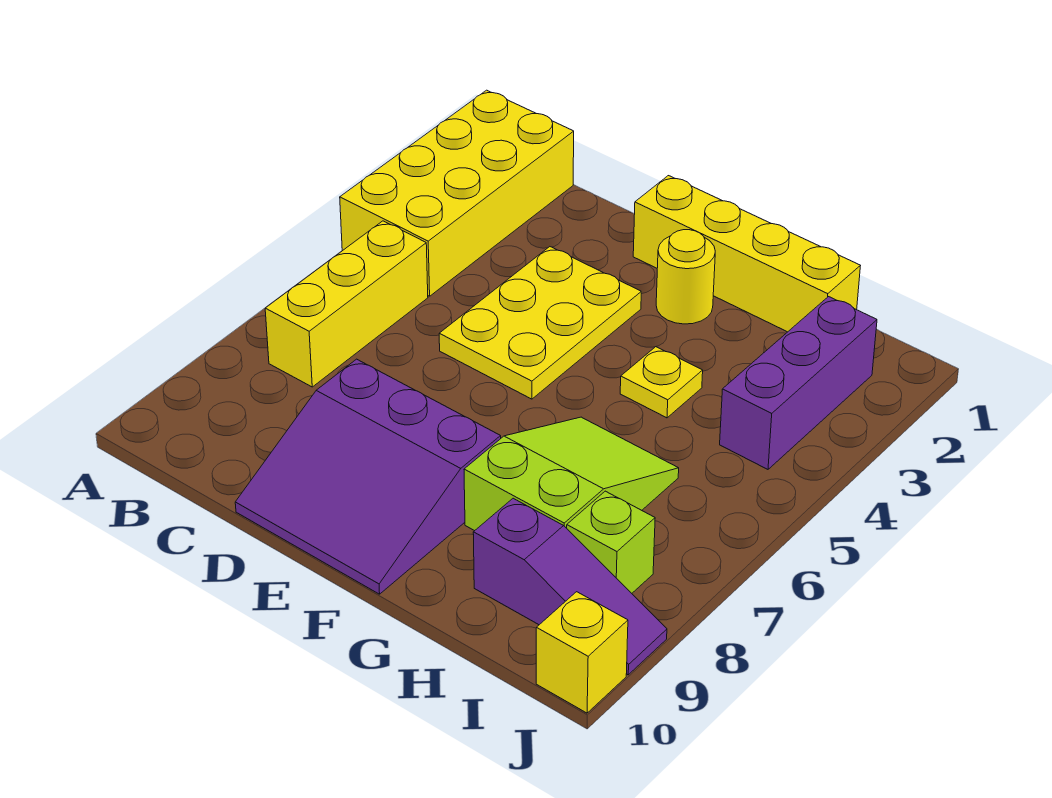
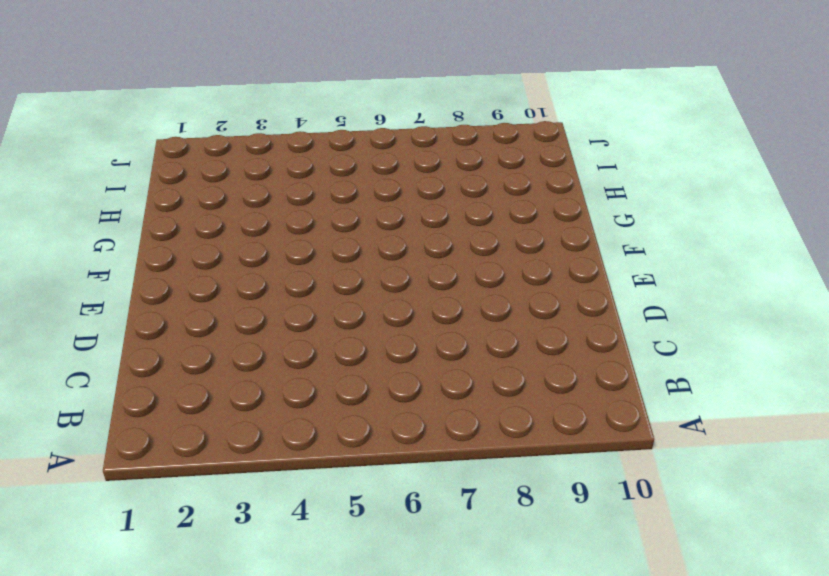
none -> yellow 2x4 brick [340,90,574,296]
none -> yellow 1x3 brick [265,221,428,387]
none -> yellow 2x3 plate [439,247,641,399]

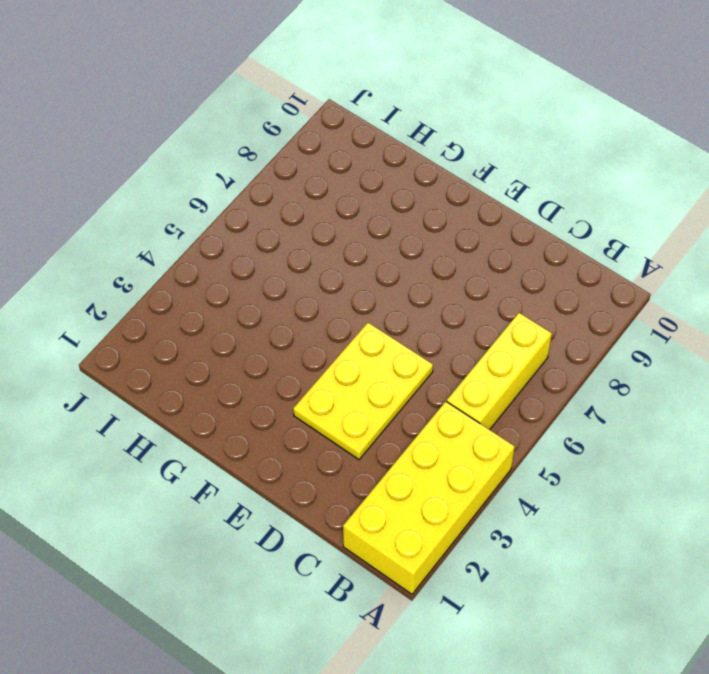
none -> purple 3x3 slope [235,359,501,594]
none -> yellow 1x4 brick [633,176,860,332]
none -> yellow 1x1 round brick [656,230,715,324]

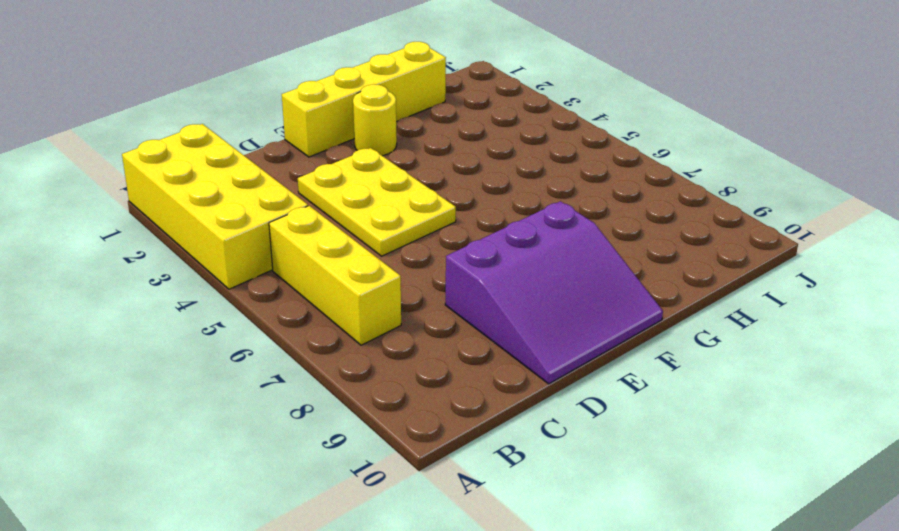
none -> yellow 1x1 plate [620,347,703,418]
none -> lime 2x3 slope [464,417,679,531]
none -> purple 1x3 slope [473,498,667,675]

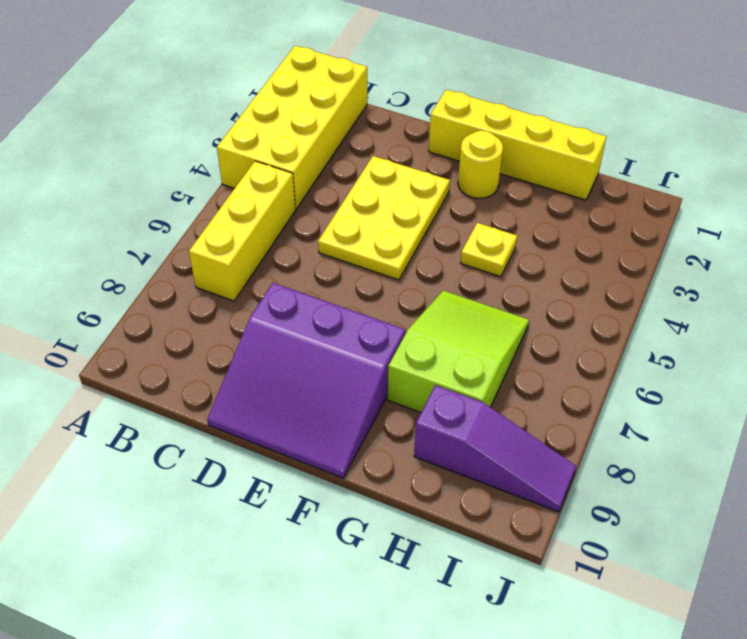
none -> purple 1x3 brick [720,297,877,469]
none -> lime 1x1 brick [567,491,655,593]
none -> yellow 1x1 brick [536,592,628,713]

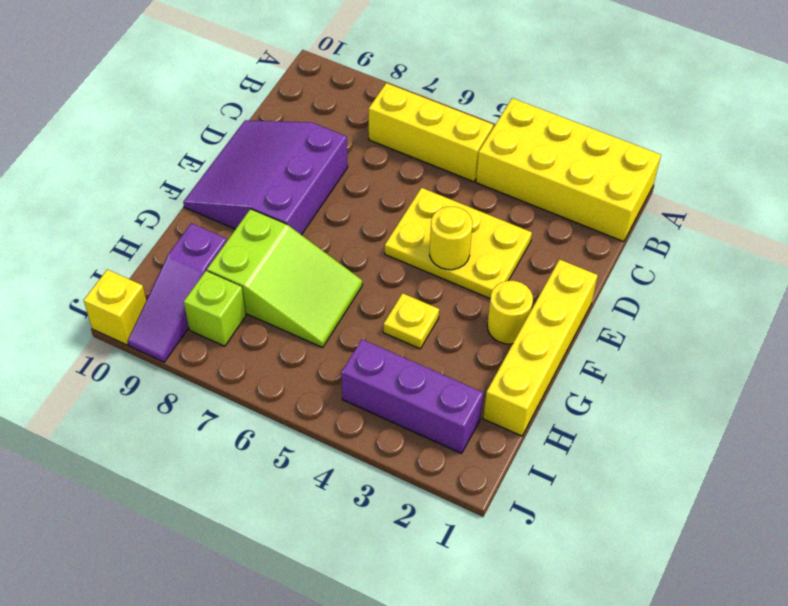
yellow 1x1 round brick [430,207,472,270] -> none

